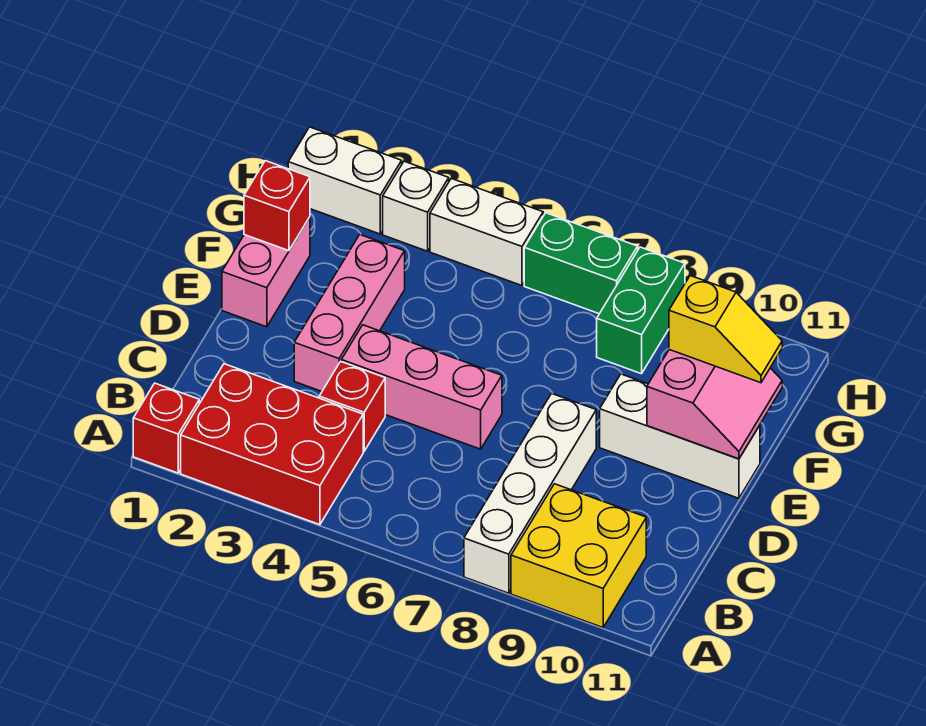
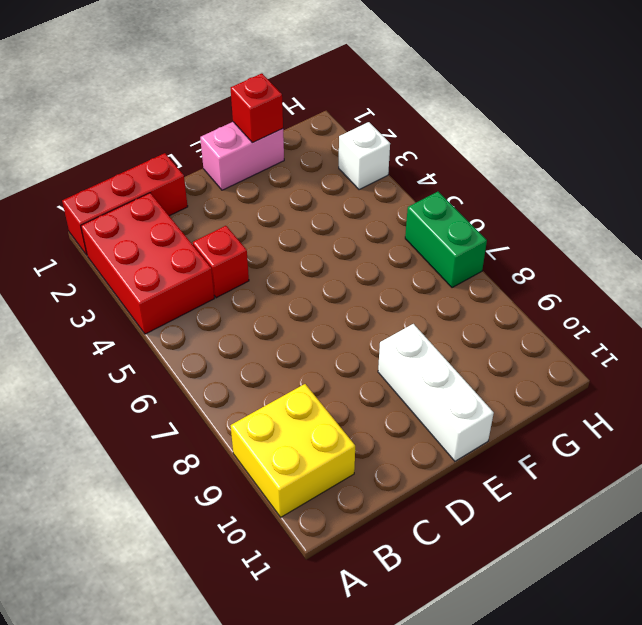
red 1x3 brick [62,153,188,255] -> red 1x1 brick [133,383,199,473]
none -> white 1x4 brick [464,394,596,593]
none -> pink 1x3 brick [294,235,405,391]
none -> pink 1x3 brick [341,325,502,449]

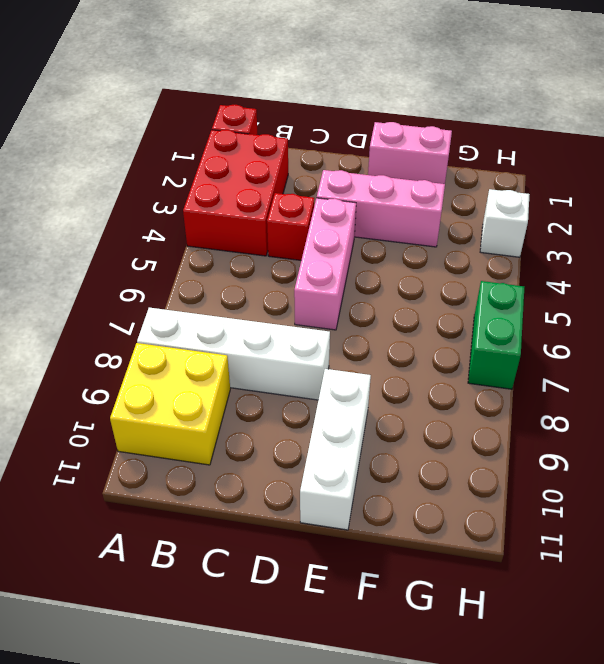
none -> green 1x2 brick [597,247,685,374]
none -> white 1x2 brick [288,127,402,234]
none -> white 1x2 brick [430,178,543,286]

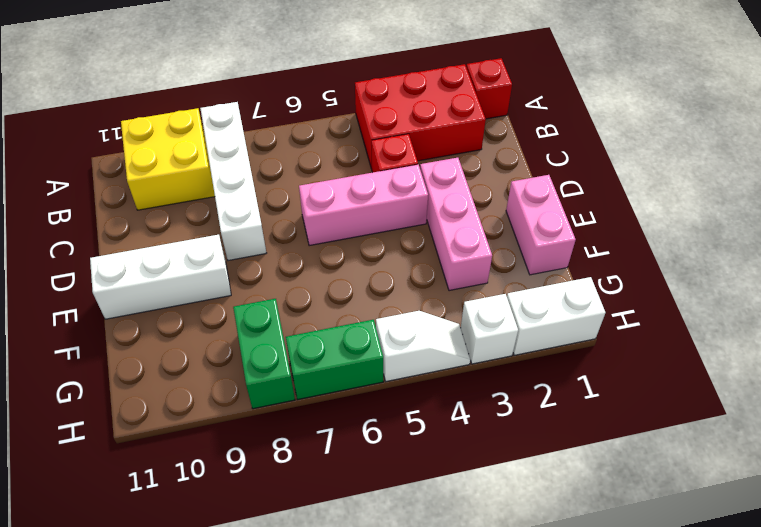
white 1x2 slope [376,311,470,381] -> white 1x2 brick [430,178,543,286]
none -> pink 2x2 slope [647,350,782,459]
none -> red 1x1 brick [244,161,310,251]
none -> yellow 1x2 slope [669,276,782,383]

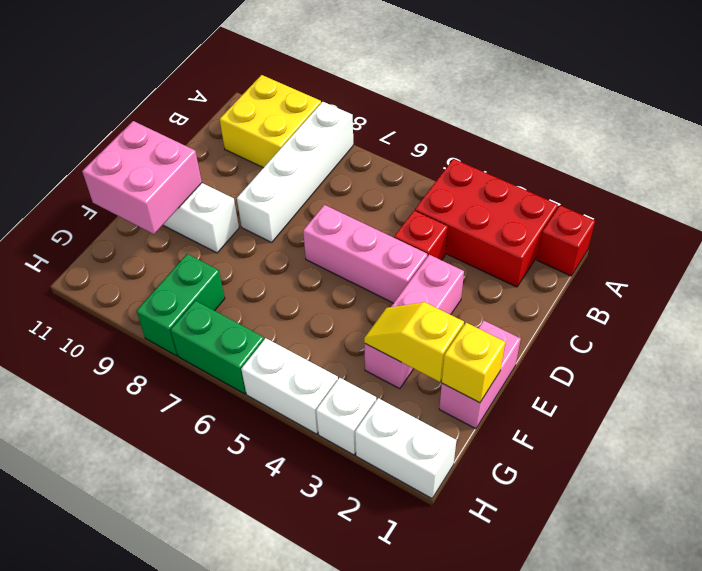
pink 2x2 brick [82,121,202,234] -> pink 2x2 slope [647,350,782,459]
yellow 1x1 brick [442,323,505,403] -> red 1x1 brick [244,161,310,251]
yellow 1x2 slope [364,302,464,382] -> yellow 1x2 slope moved to [669,276,782,383]

